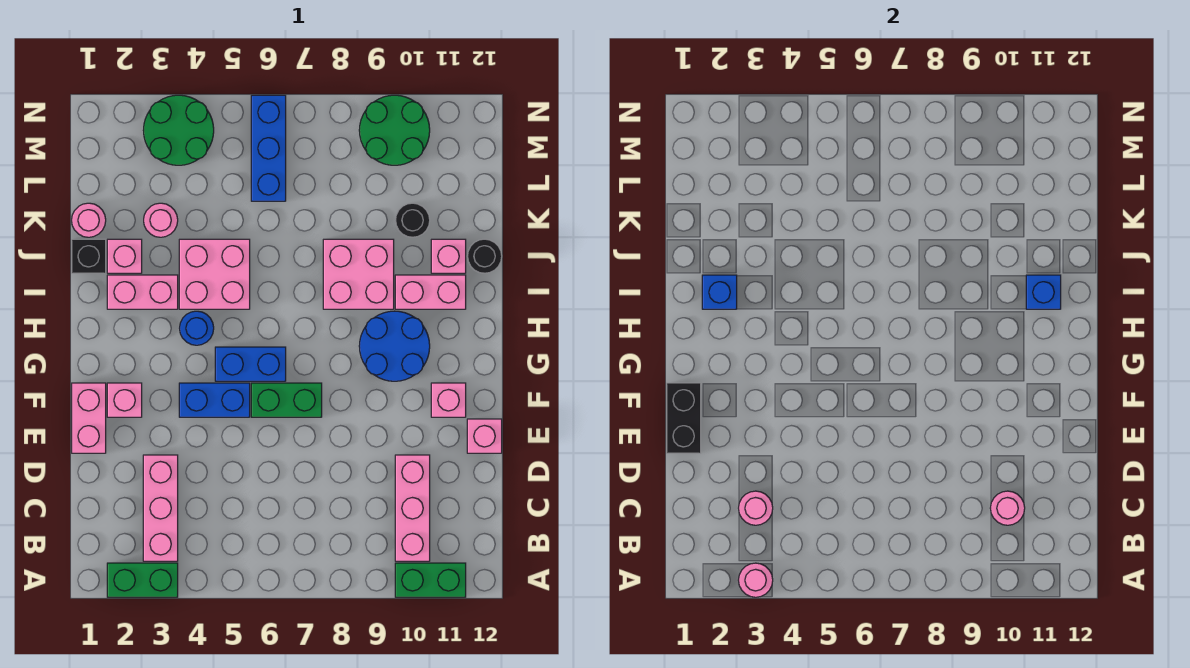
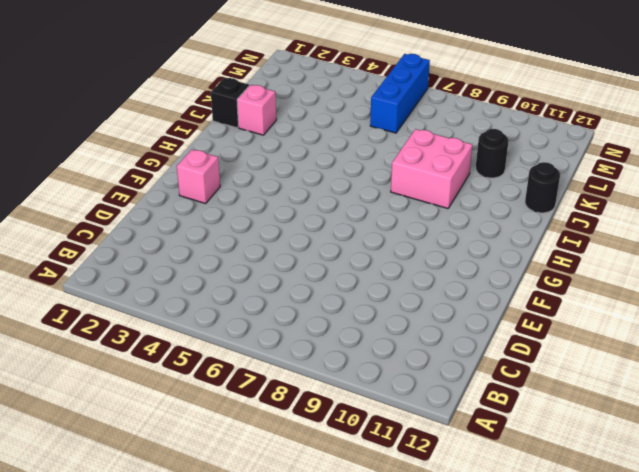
none -> green 1x2 brick [107,563,178,597]
none -> green 1x2 brick [395,563,466,597]
none -> pink 1x3 brick [143,455,178,561]
none -> pink 1x3 brick [395,455,430,561]

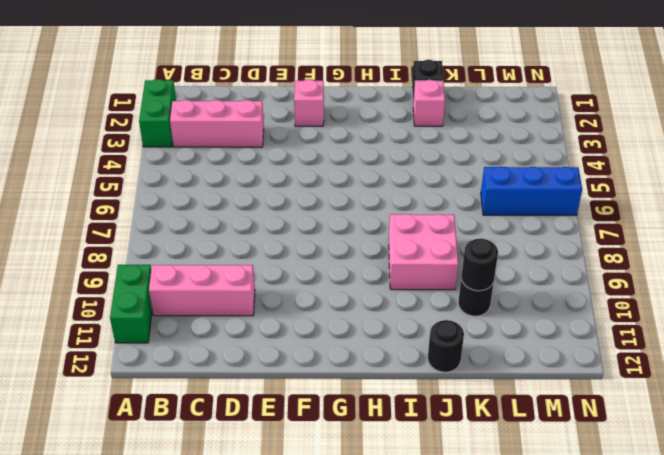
black 1x1 round brick [461,238,498,291] -> none
none -> pink 1x2 brick [72,383,106,453]
none -> pink 1x1 brick [467,419,502,453]
none -> blue 1x2 brick [179,383,250,417]
none -> green 1x2 brick [251,383,322,417]

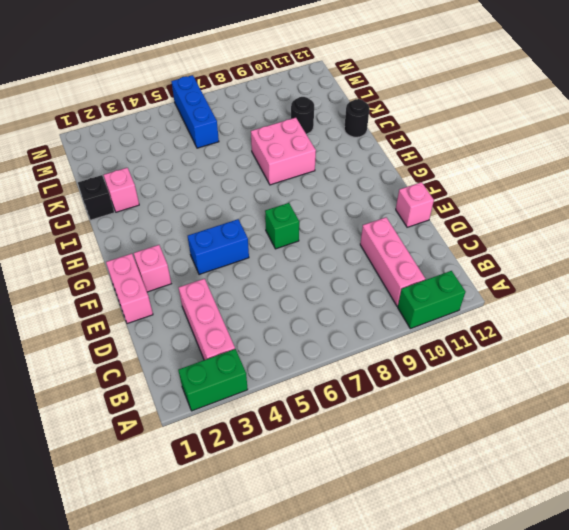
green 1x1 brick [265,203,299,249] -> green 1x2 brick [251,383,322,417]
none -> pink 1x1 brick [431,383,466,417]
none -> blue 1x2 brick [215,347,286,381]
none -> blue 2x2 round brick [359,311,430,381]
none -> blue 1x1 round brick [180,311,214,345]

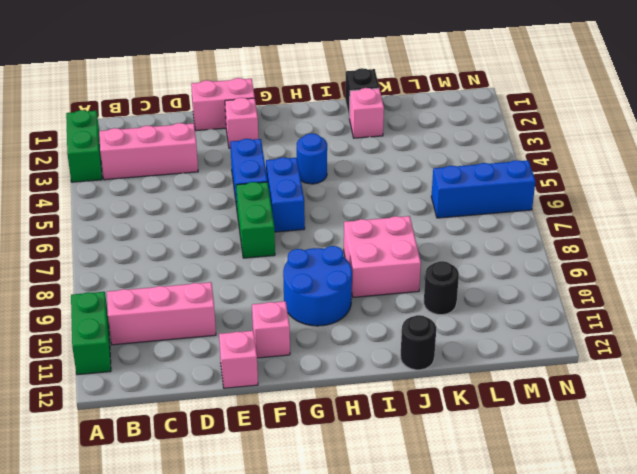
none -> pink 1x2 brick [107,275,178,309]
none -> pink 2x2 brick [179,239,250,309]
none -> pink 1x2 brick [395,275,466,309]
none -> pink 1x1 brick [431,239,466,273]

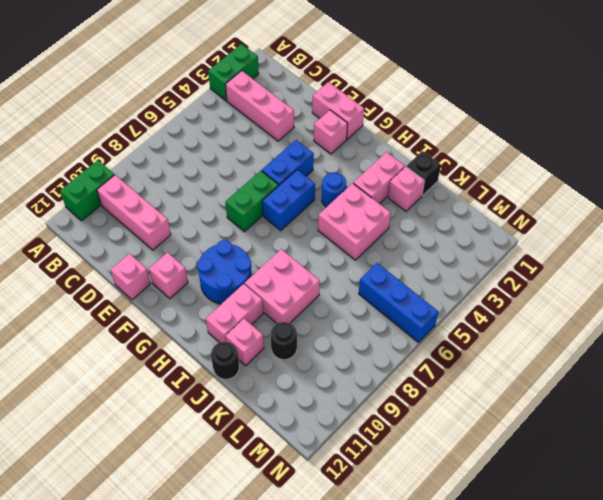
none -> pink 1x1 round brick [72,203,106,237]
none -> pink 1x1 round brick [144,203,178,237]
none -> green 2x2 round brick [143,95,214,165]
none -> green 2x2 round brick [359,95,430,165]

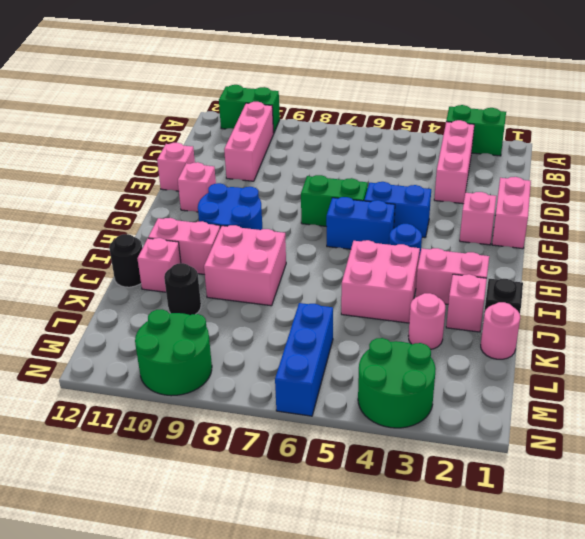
none -> pink 1x1 round brick [739,563,773,597]
none -> pink 1x1 round brick [739,491,773,525]
none -> pink 1x1 round brick [990,491,1025,525]
none -> black 1x2 brick [667,383,701,453]

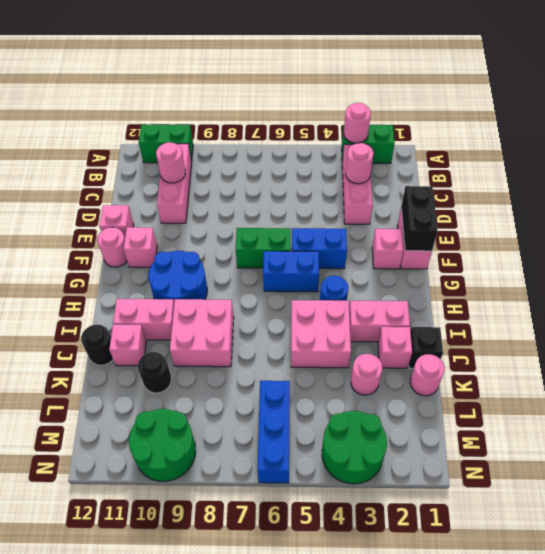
pink 1x1 round brick [97,227,127,267] -> none
none -> blue 1x1 brick [702,275,737,309]
none -> blue 1x1 brick [1026,275,1061,309]

